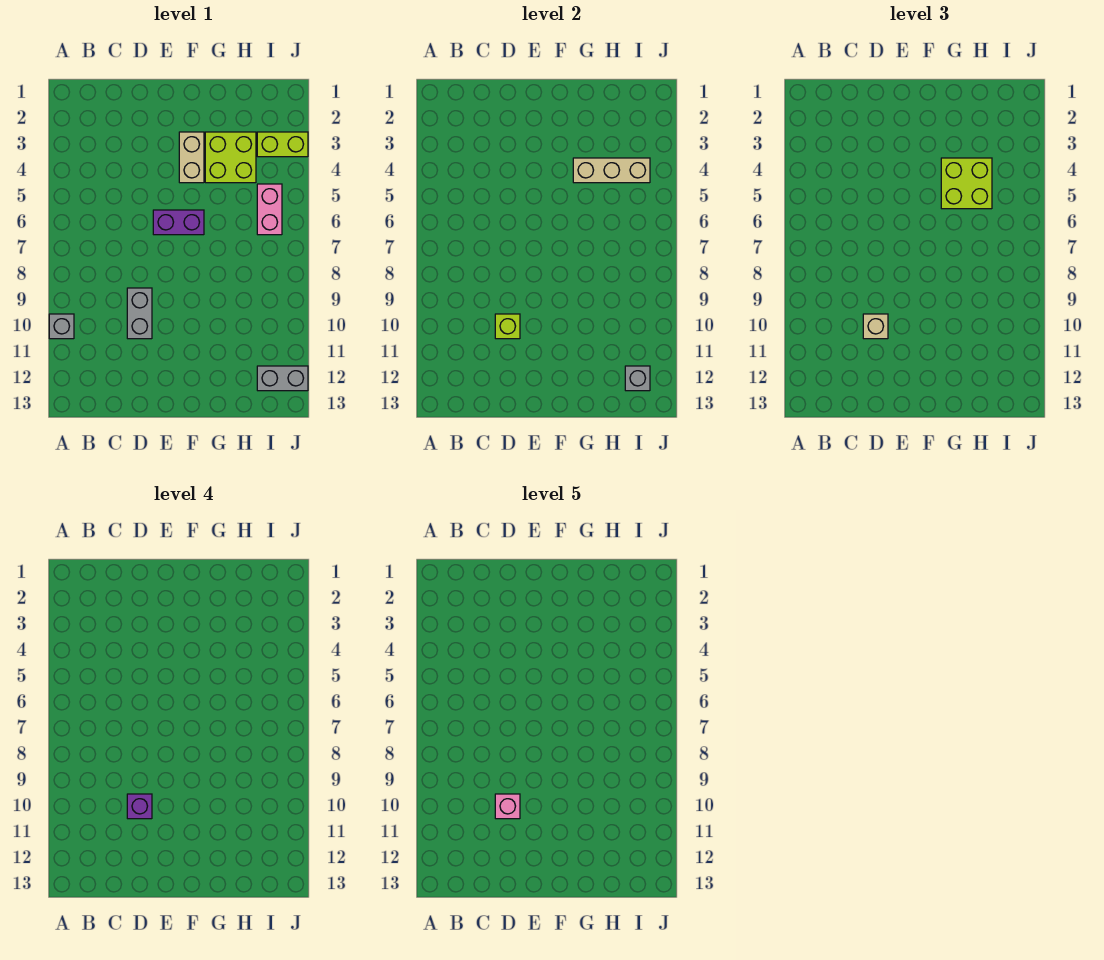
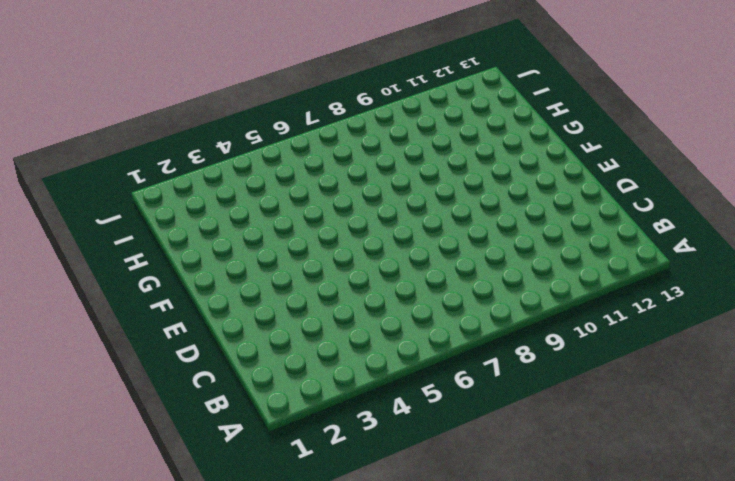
none -> grey 1x1 brick [49,314,74,339]
none -> grey 1x2 brick [127,288,152,339]
none -> purple 1x2 brick [153,210,204,235]

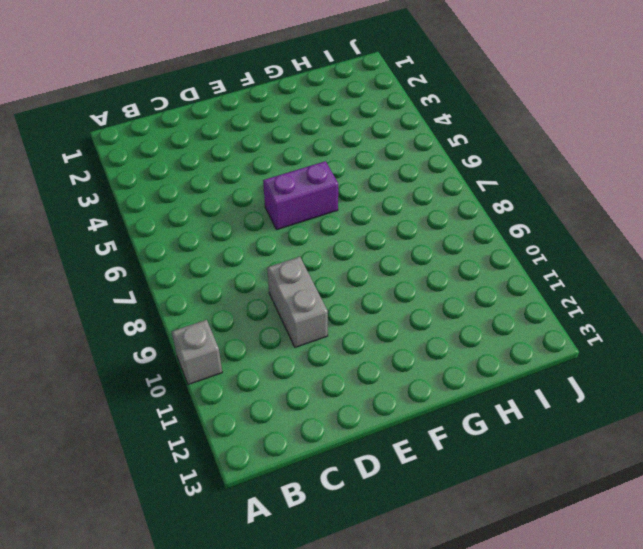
none -> tan 1x2 brick [179,132,204,183]
none -> lime 2x2 brick [205,132,256,183]
none -> lime 1x2 brick [257,132,308,157]

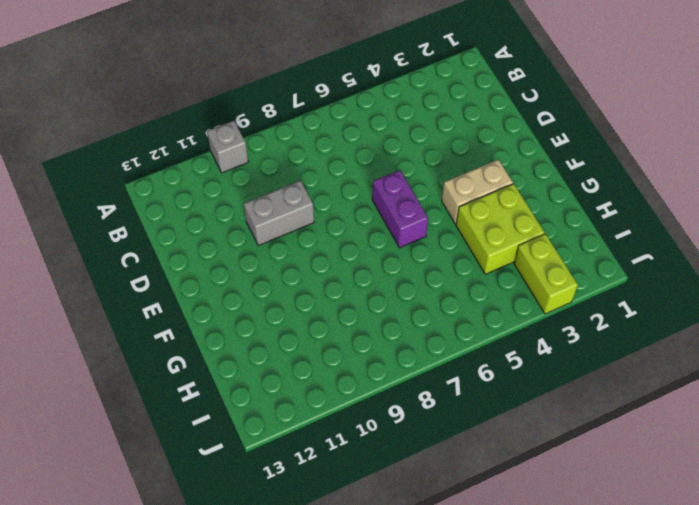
none -> pink 1x2 brick [257,184,282,235]
none -> grey 1x2 brick [257,366,308,391]
none -> lime 1x1 brick [495,314,520,339]

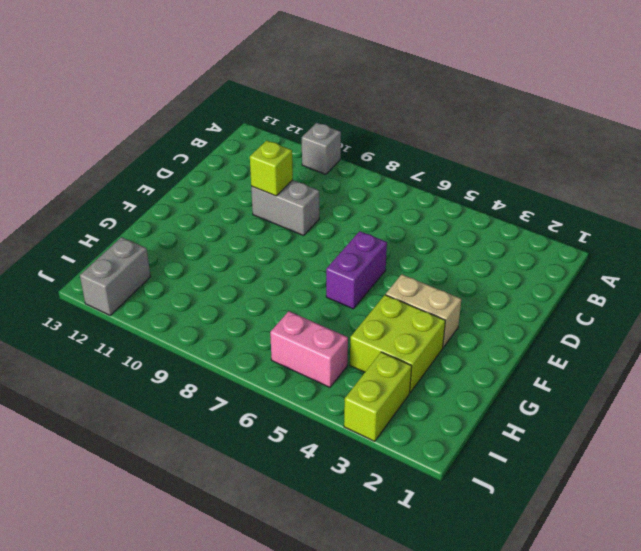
none -> tan 1x3 brick [573,158,650,183]
none -> grey 1x1 brick [625,366,650,391]
none -> tan 1x1 brick [863,314,888,339]

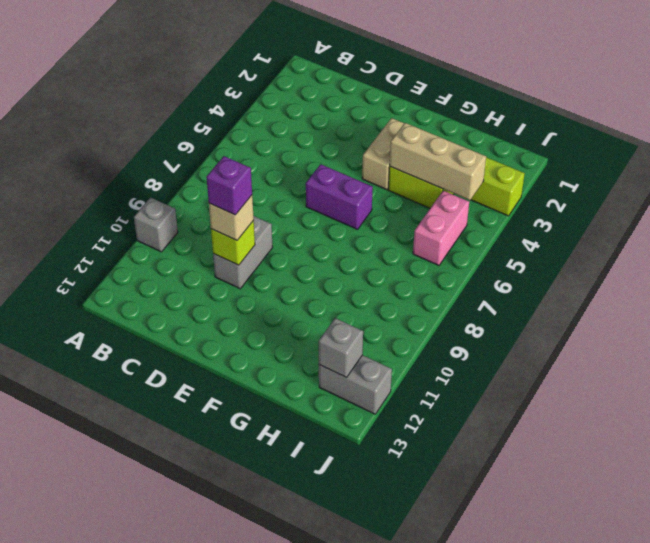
none -> lime 2x2 brick [941,158,992,209]
none -> pink 1x1 brick [495,794,520,819]

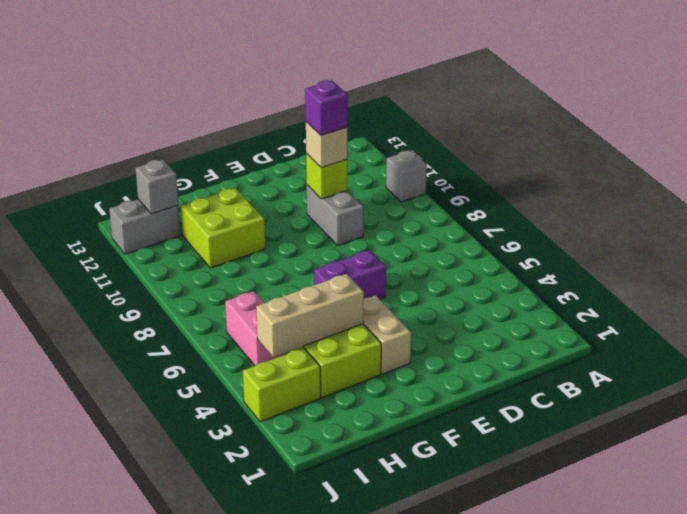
lime 2x2 brick [181,188,265,268] -> lime 2x2 brick moved to [941,158,992,209]
none -> pink 1x1 brick [495,794,520,819]

